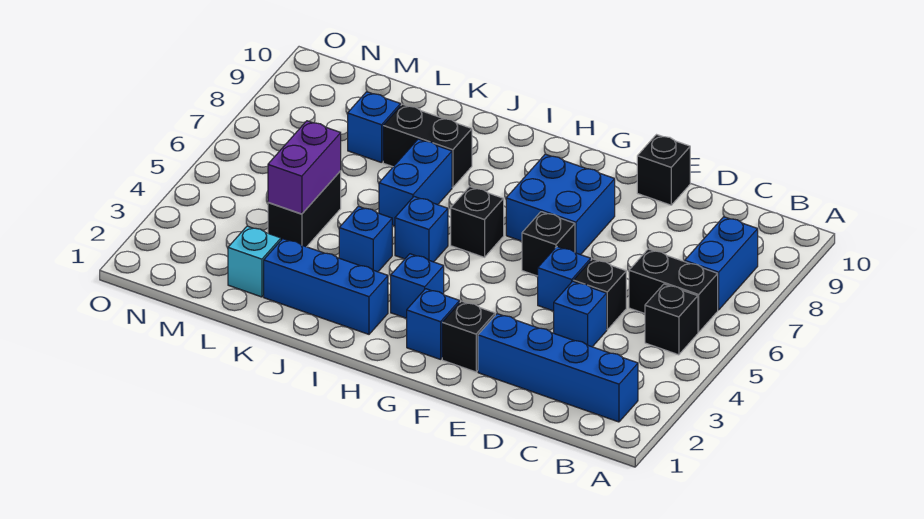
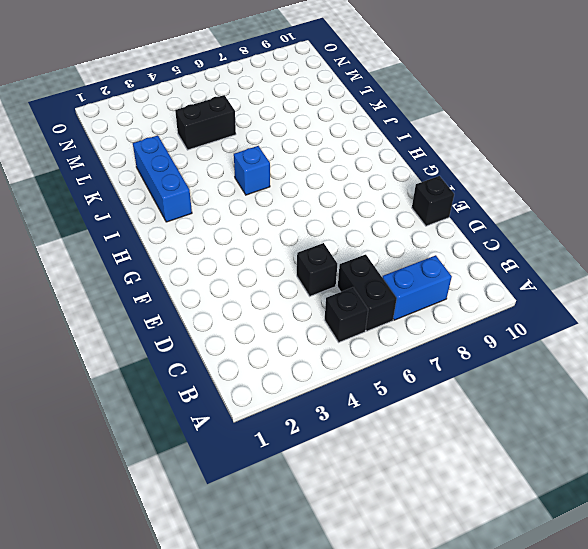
none -> blue 1x4 brick [478,314,638,422]
none -> blue 1x1 brick [554,281,607,347]
none -> blue 1x1 brick [538,247,591,311]

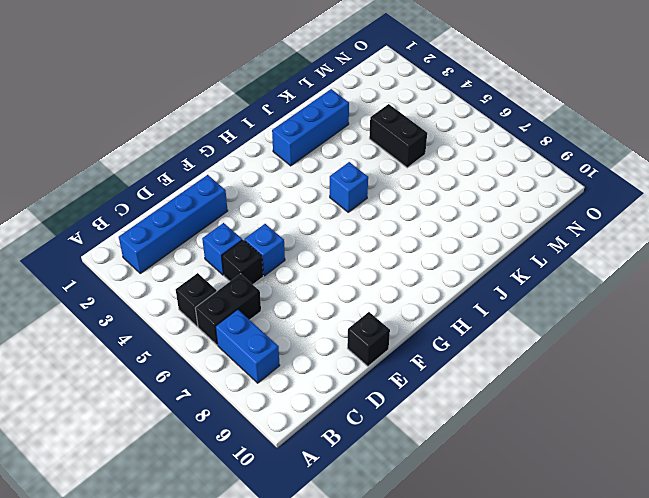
none -> black 1x1 brick [442,301,495,372]
none -> black 1x1 brick [522,212,575,276]
none -> blue 2x2 brick [506,154,615,255]

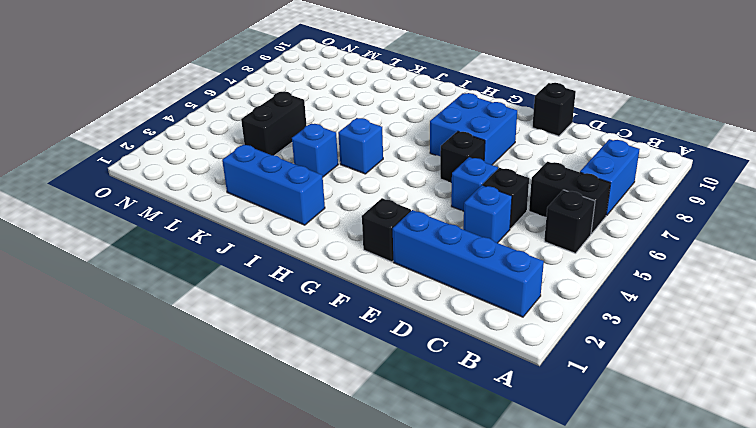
none -> blue 1x1 brick [407,289,460,359]
none -> blue 1x1 brick [391,254,444,318]
none -> black 1x1 brick [451,187,504,257]

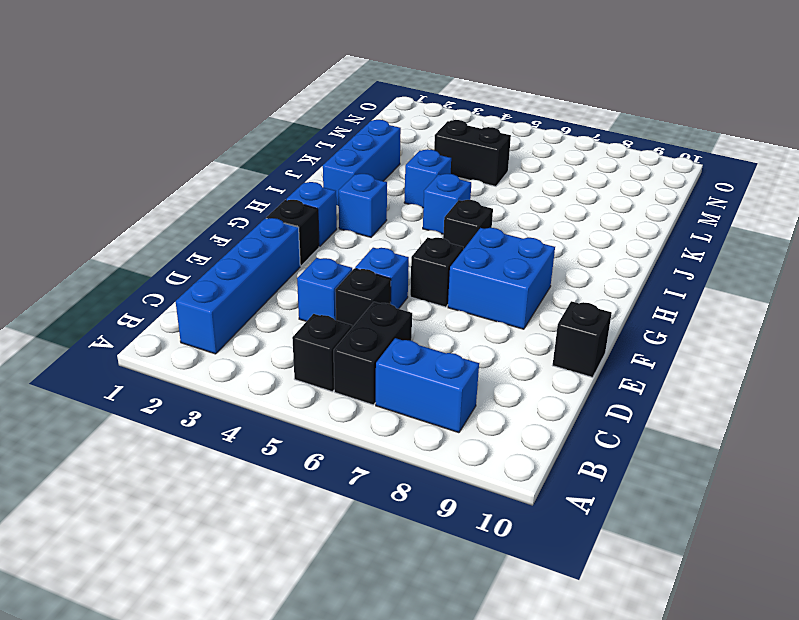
none -> blue 1x2 brick [379,139,452,226]
none -> black 1x2 brick [383,104,472,188]
none -> cyan 1x1 brick [228,226,281,297]

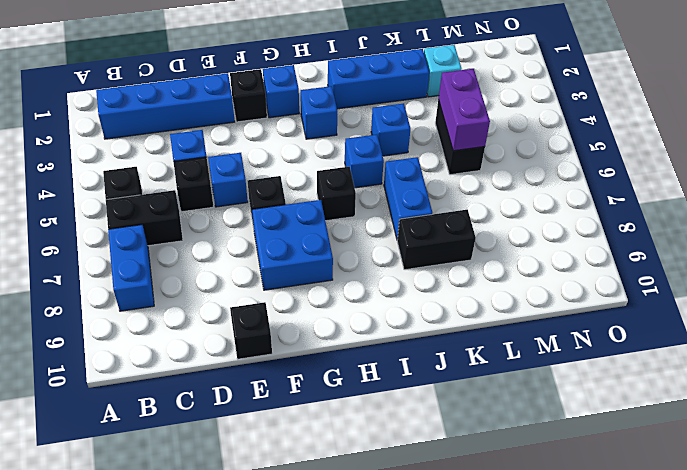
none -> blue 1x1 brick [348,92,401,163]

